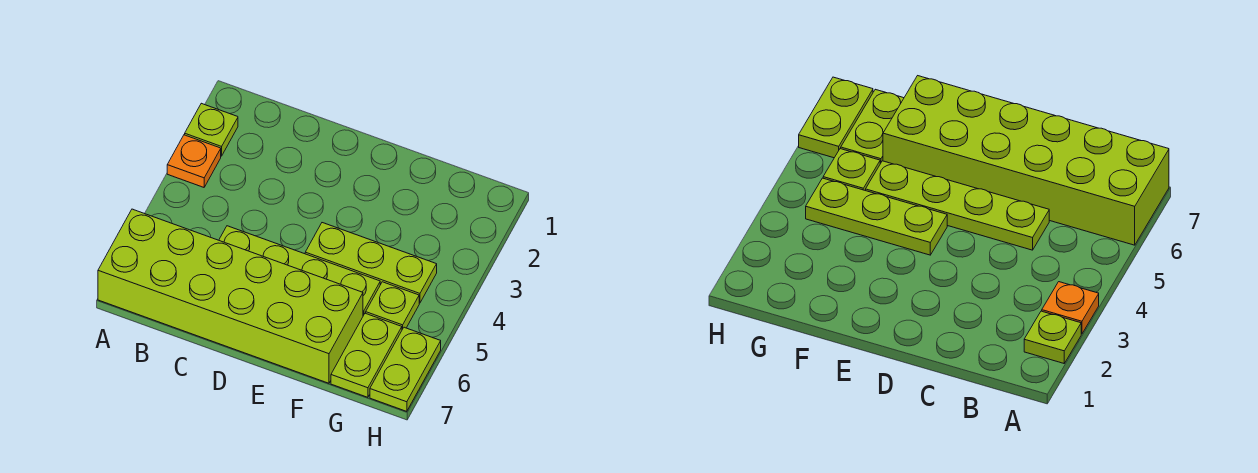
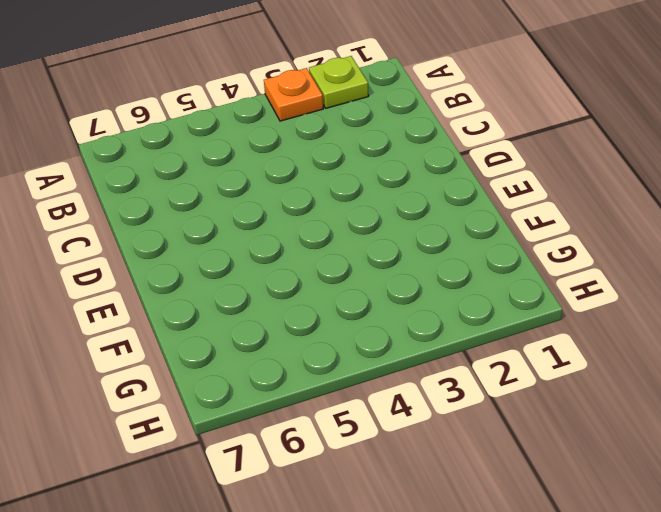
none -> lime 2x6 brick [98,209,363,383]
none -> lime 1x4 plate [219,226,380,316]

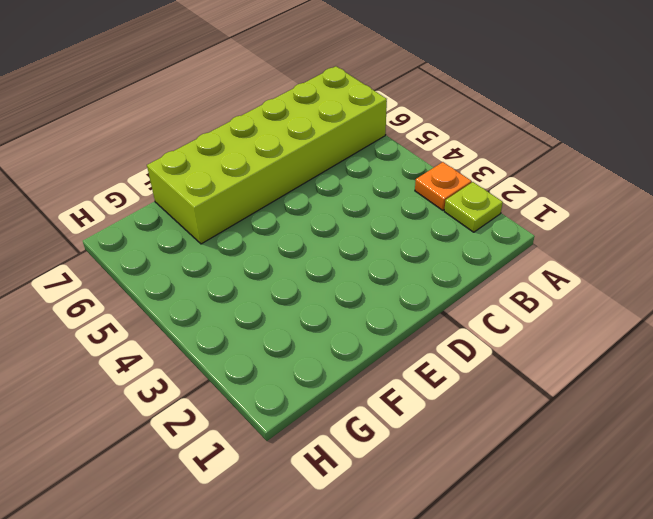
none -> lime 1x4 plate [219,226,380,316]
none -> lime 1x3 plate [305,223,437,303]

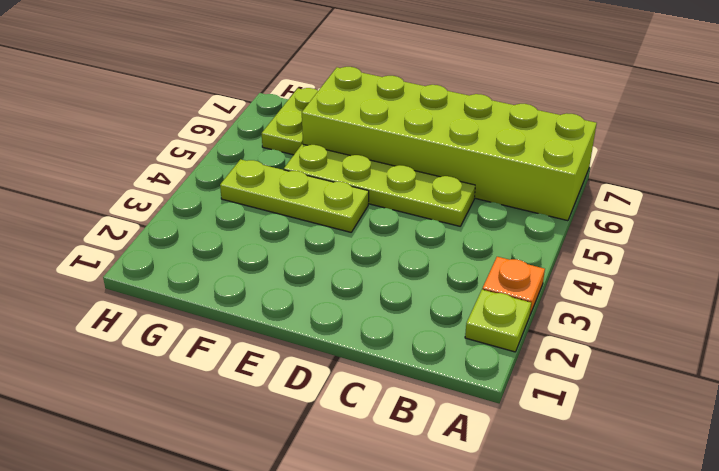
none -> lime 1x1 plate [366,282,419,329]
none -> lime 1x2 plate [370,327,441,411]

